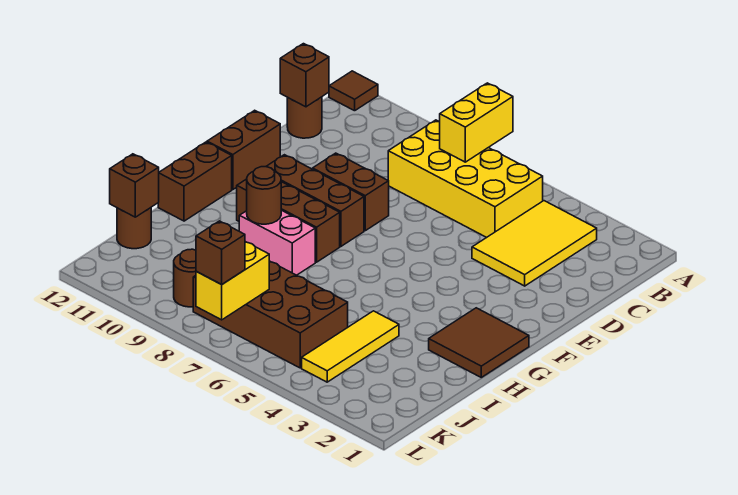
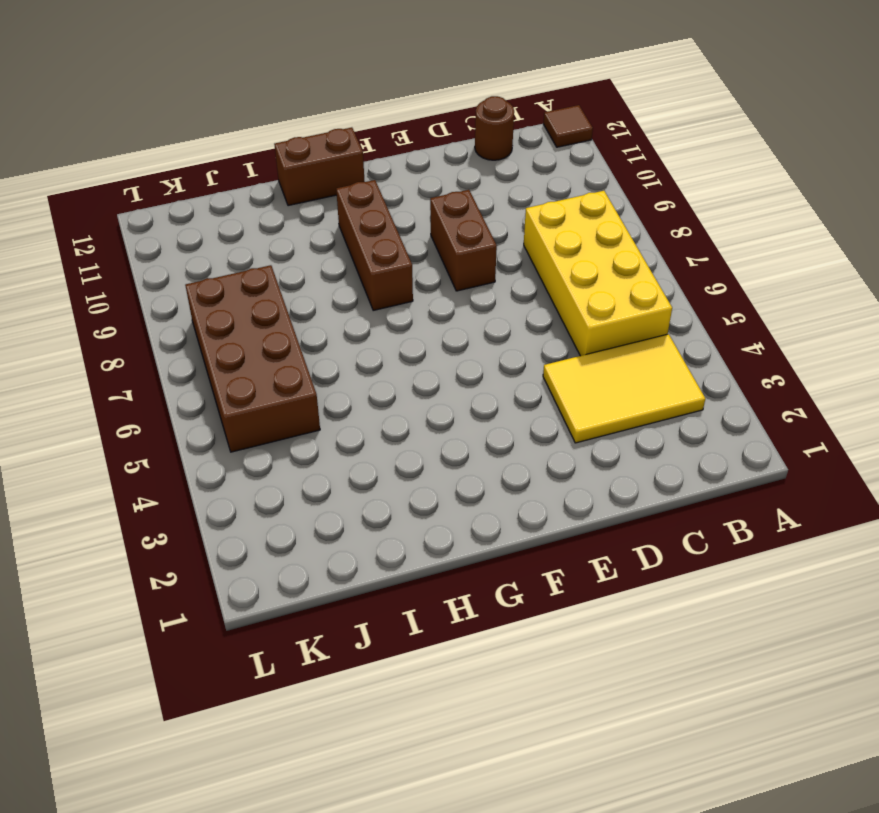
none -> brown 1x2 brick [207,110,280,190]
none -> brown 1x3 brick [266,155,364,246]
none -> brown 2x2 tile [429,308,529,377]

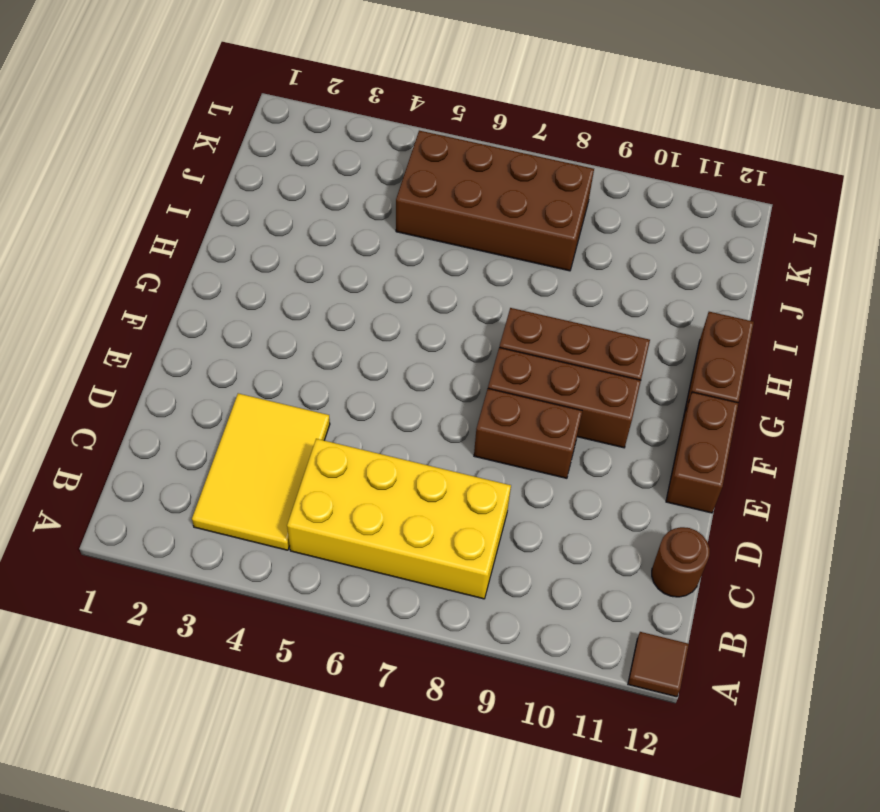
none -> brown 2x2 tile [429,308,529,377]
none -> pink 1x2 brick [239,210,315,275]
none -> yellow 1x3 tile [302,311,399,382]

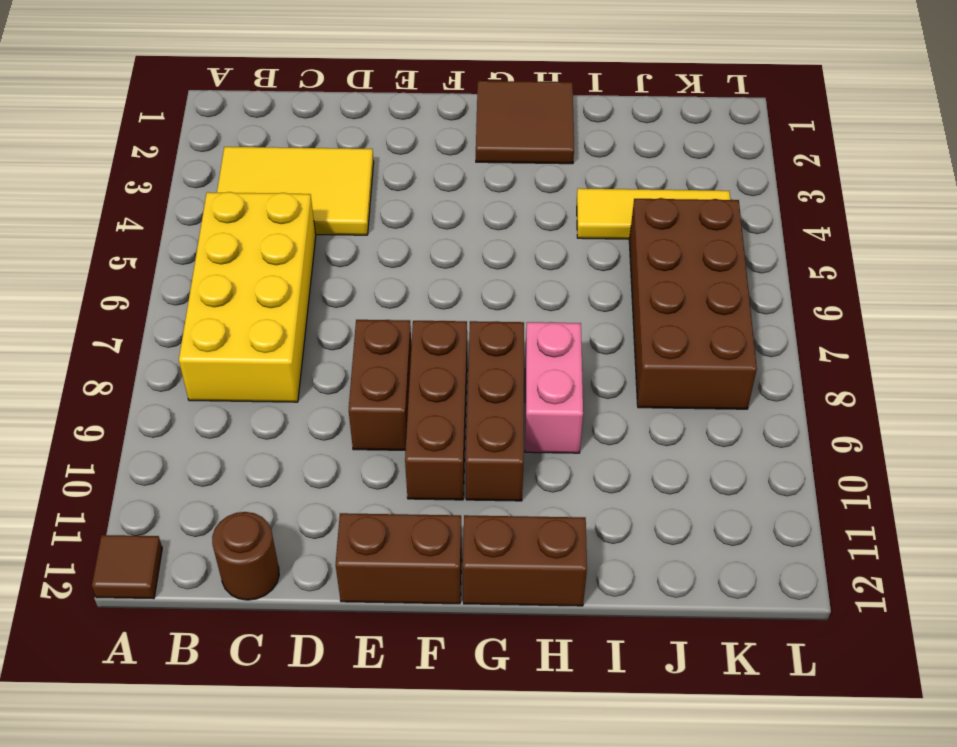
none -> brown 1x1 round brick [117,208,151,249]
none -> brown 1x1 round brick [174,249,196,307]
none -> yellow 1x2 brick [440,83,513,162]

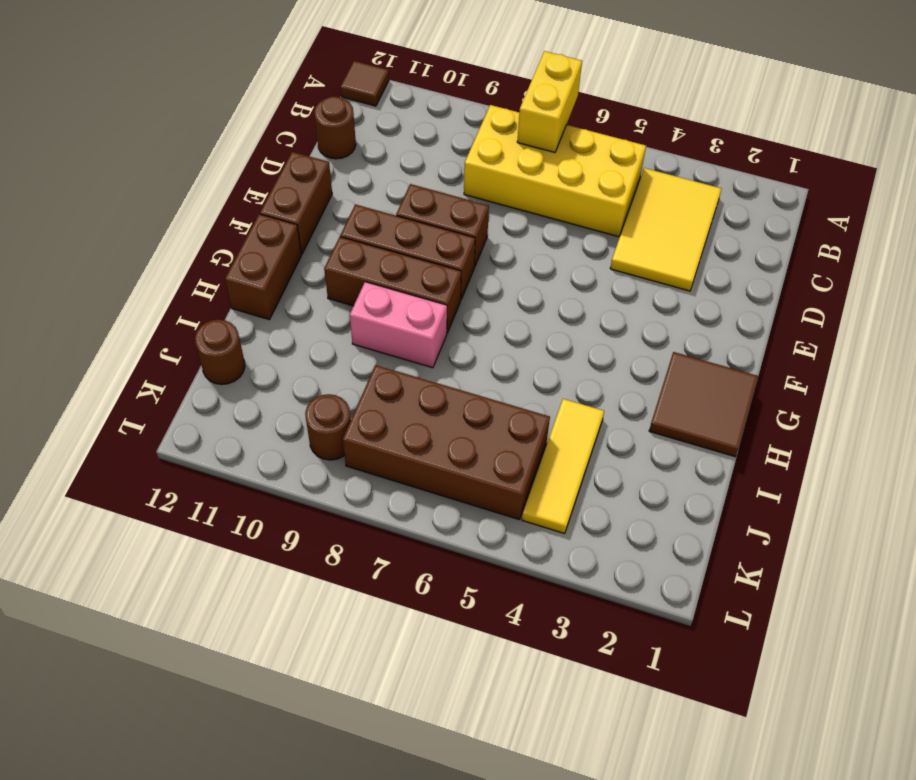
none -> brown 1x1 brick [280,44,329,107]
none -> brown 1x1 round brick [247,167,281,224]
none -> brown 1x1 brick [110,154,159,217]

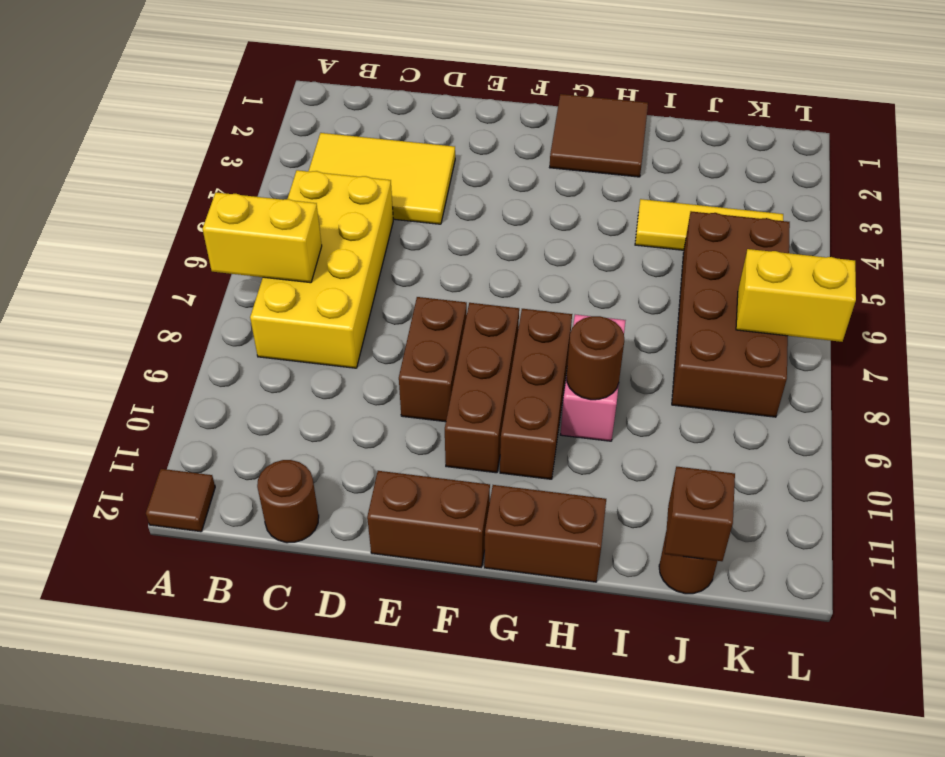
none -> brown 1x1 round brick [174,249,196,307]
none -> brown 1x1 brick [280,44,329,107]
none -> brown 1x1 brick [196,221,245,284]

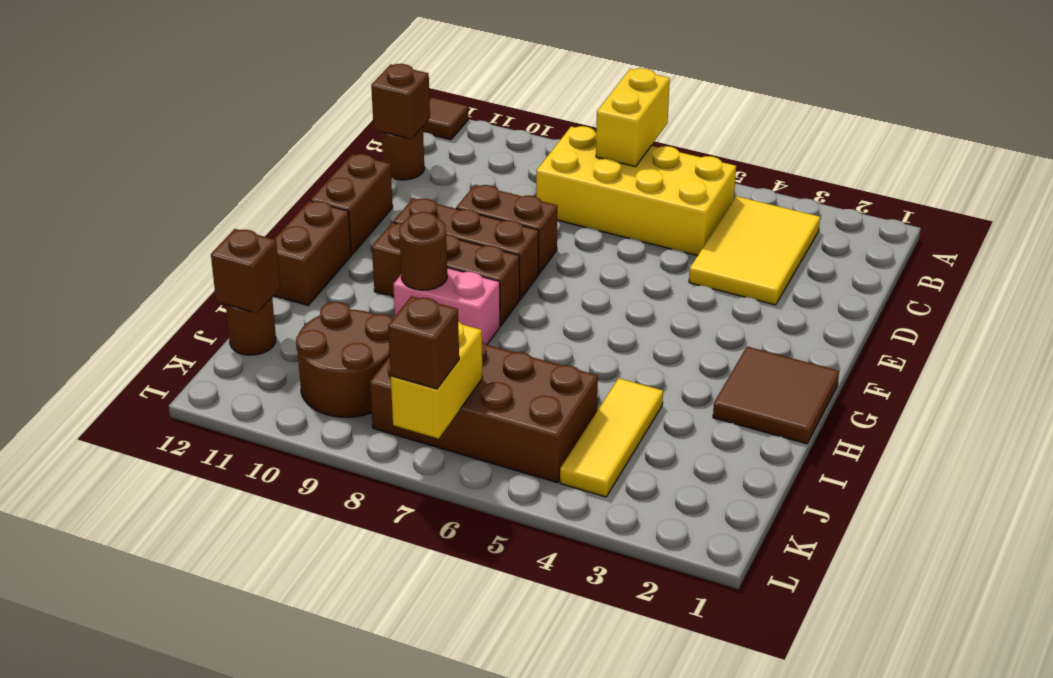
brown 2x2 round brick [296,302,393,417] -> brown 1x1 round brick [174,249,196,307]

